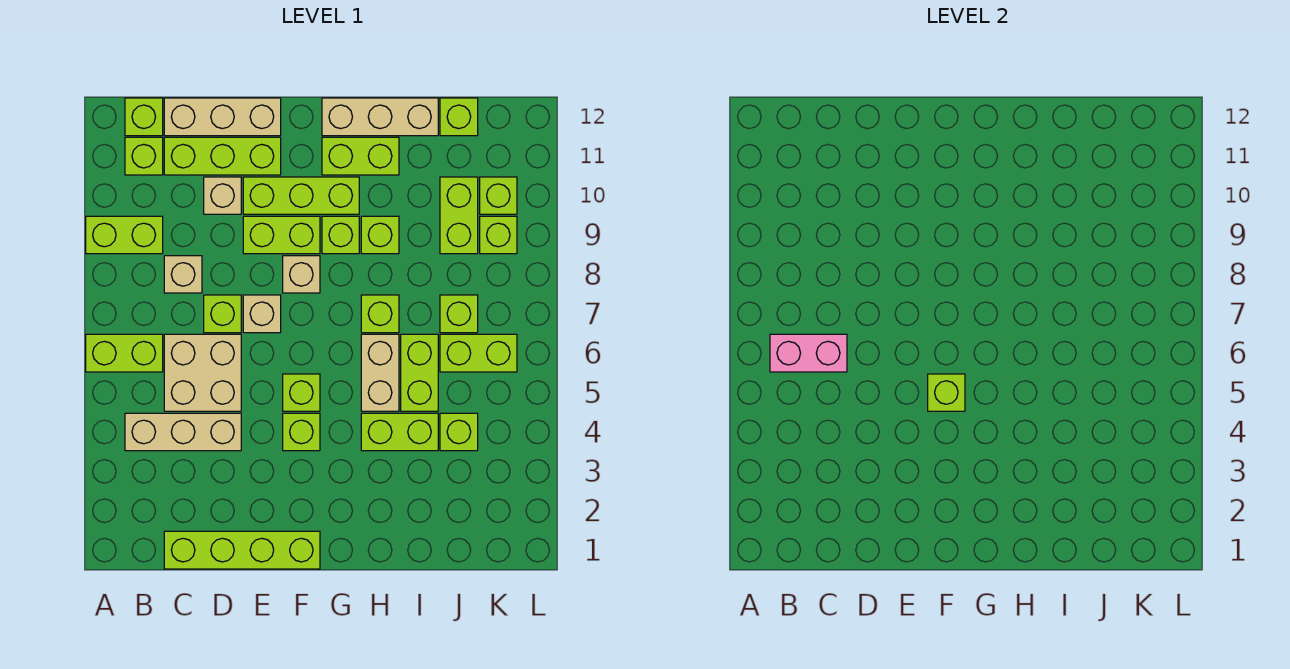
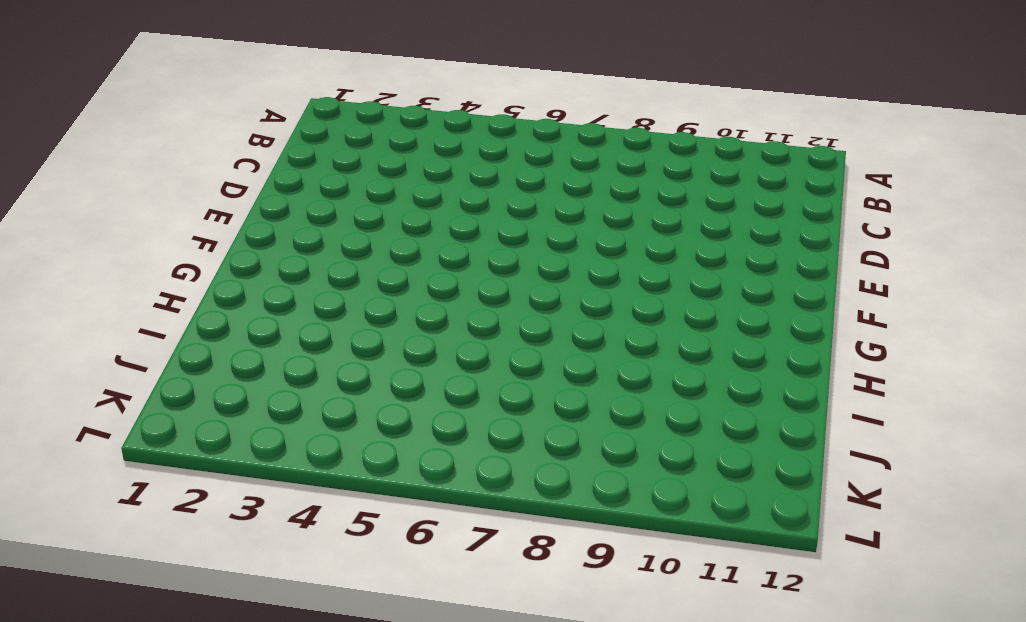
none -> lime 1x2 brick [86,334,163,372]
none -> lime 1x2 brick [86,216,163,254]
none -> tan 1x3 brick [125,413,241,451]
none -> lime 1x1 brick [125,137,163,175]

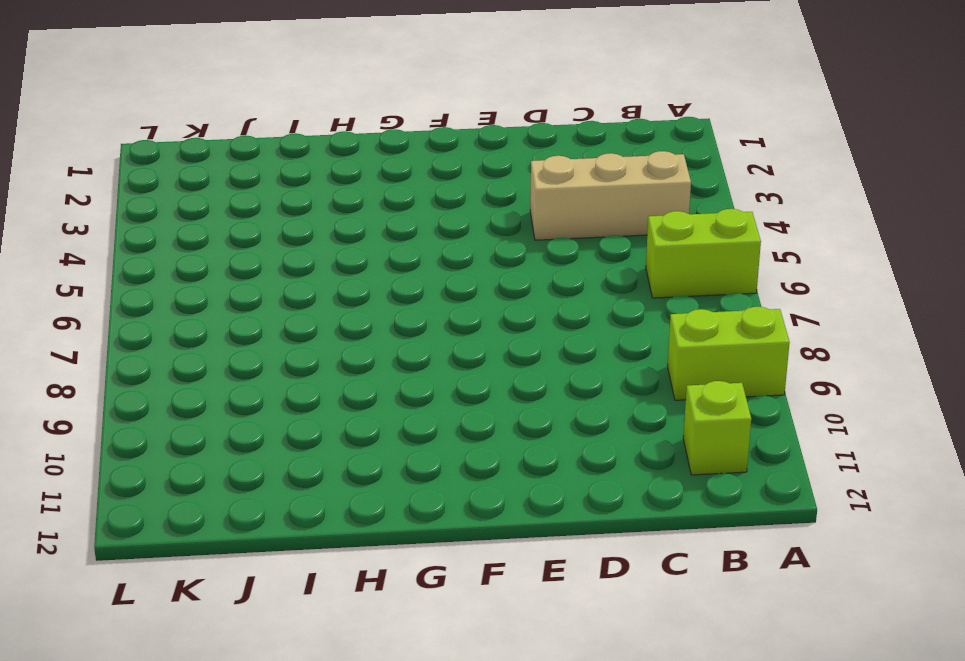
none -> lime 1x1 brick [125,98,163,136]
none -> lime 1x4 brick [164,531,320,569]
none -> tan 2x2 brick [164,334,241,411]
none -> tan 1x1 brick [164,256,202,293]

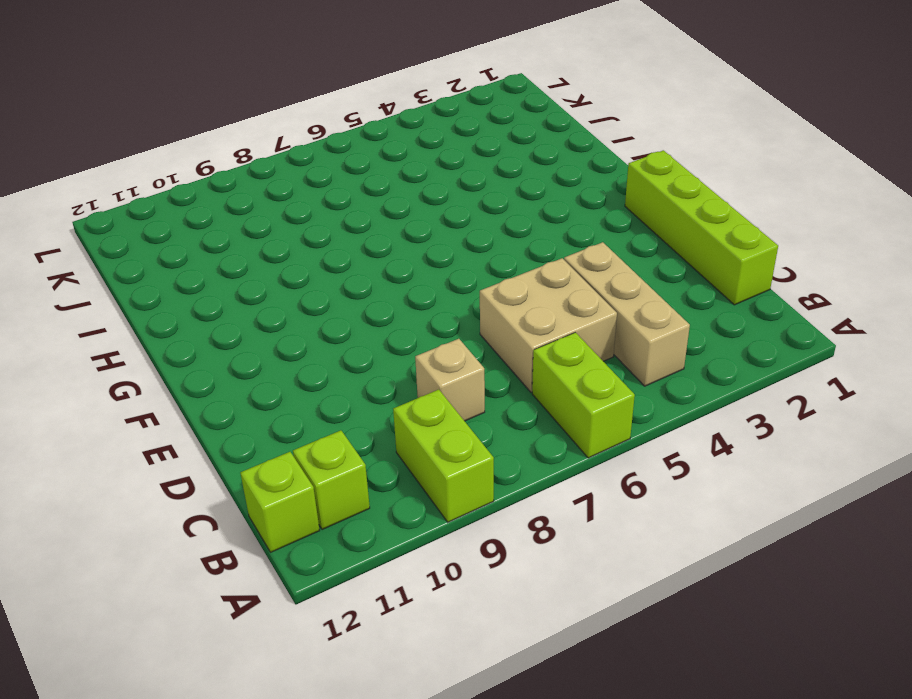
none -> lime 1x3 brick [164,137,281,175]
none -> tan 1x3 brick [164,98,281,136]
none -> lime 1x1 brick [204,295,241,333]
none -> tan 1x1 brick [204,177,241,214]

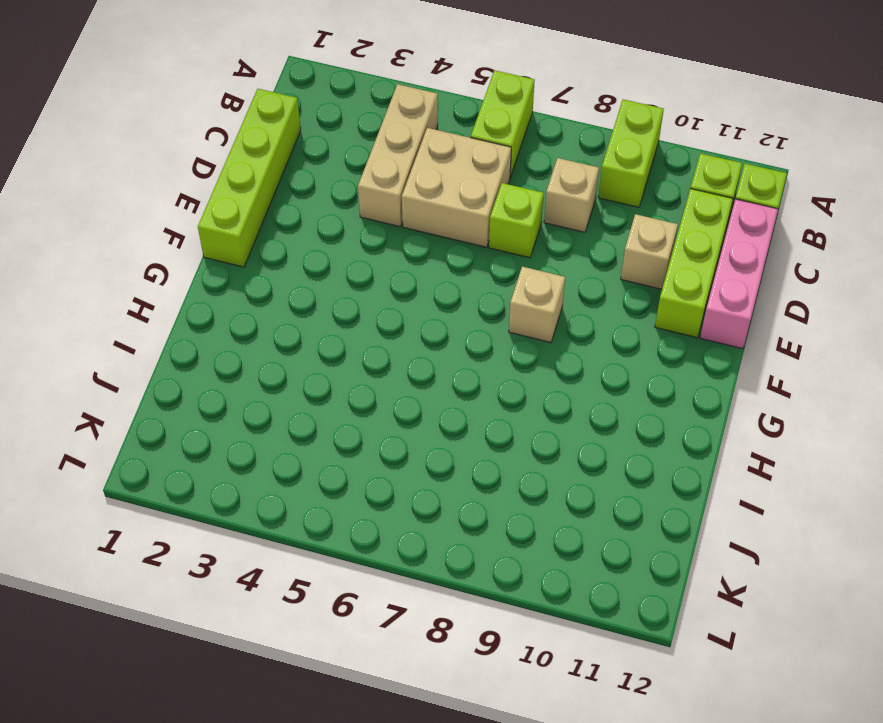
pink 1x3 brick [700,199,778,349] -> tan 1x3 brick [164,98,281,136]
none -> tan 1x1 brick [243,295,281,333]
none -> lime 1x2 brick [243,216,320,254]
none -> lime 1x3 brick [243,177,359,214]
none -> lime 1x1 brick [283,413,320,451]

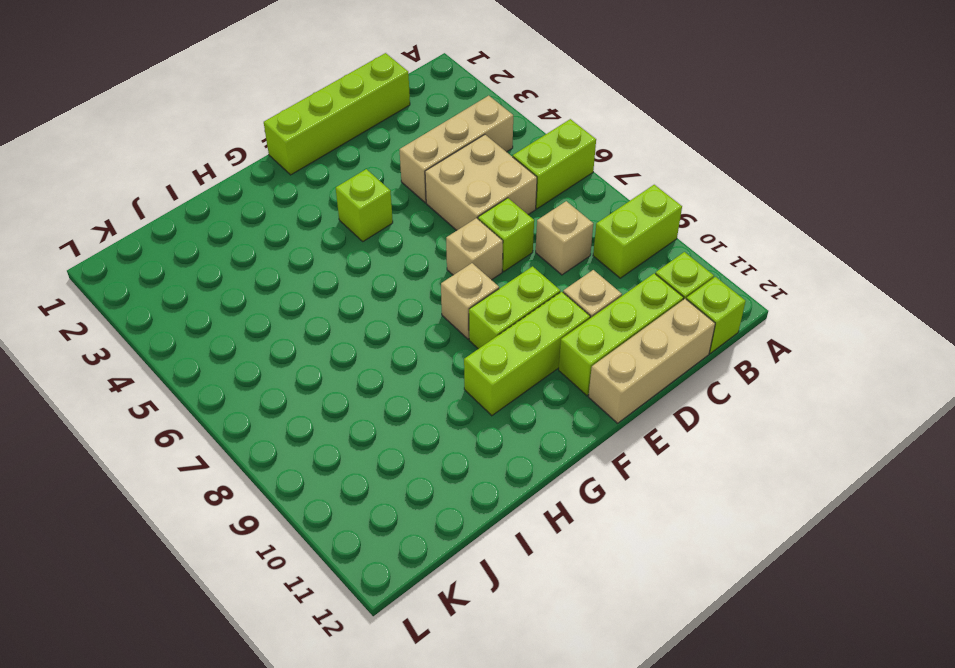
none -> lime 1x1 brick [283,374,320,411]
none -> lime 1x1 brick [322,216,359,254]
none -> lime 1x2 brick [322,137,399,175]
none -> tan 1x3 brick [322,98,438,136]

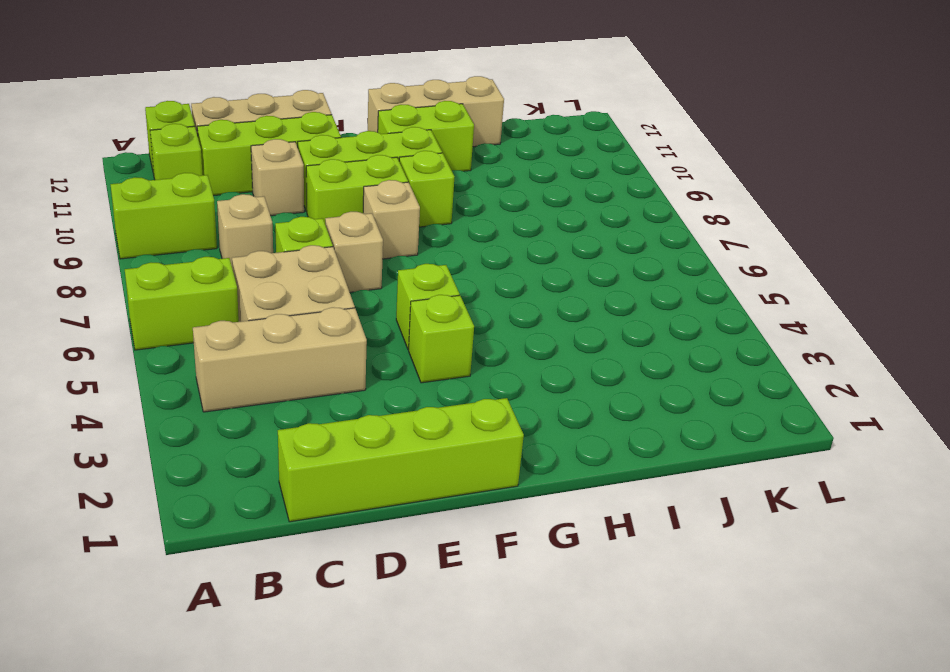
none -> lime 1x2 brick [361,413,438,451]
none -> tan 1x2 brick [361,334,399,411]
none -> lime 1x1 brick [361,295,399,333]
none -> lime 1x1 brick [361,216,399,254]

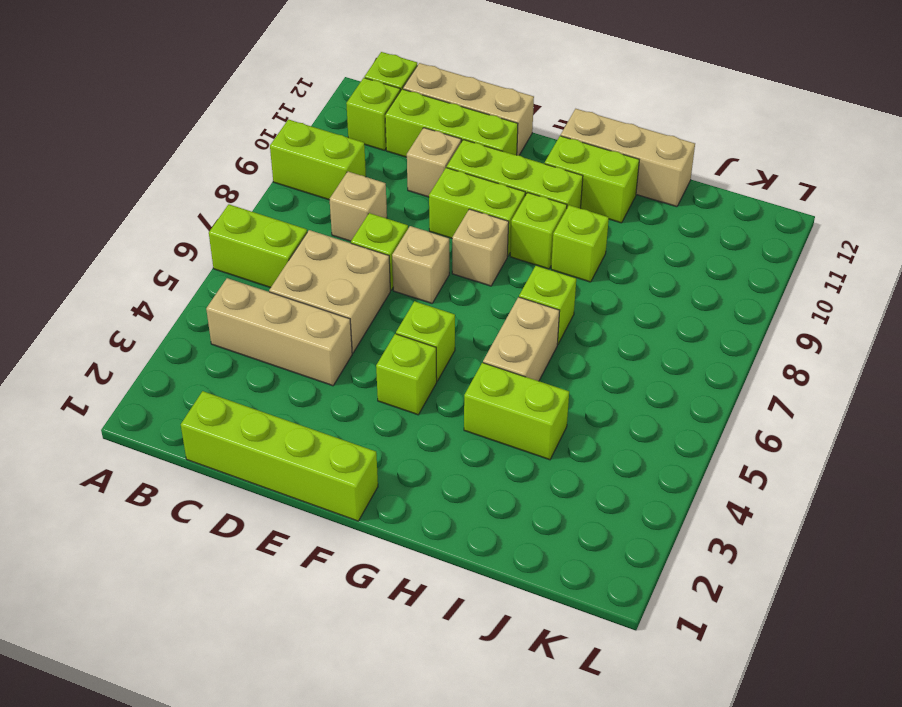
none -> lime 1x2 brick [401,334,438,411]
none -> lime 1x1 brick [440,413,478,451]
none -> lime 1x2 brick [440,334,517,372]
none -> lime 1x1 brick [440,295,478,333]

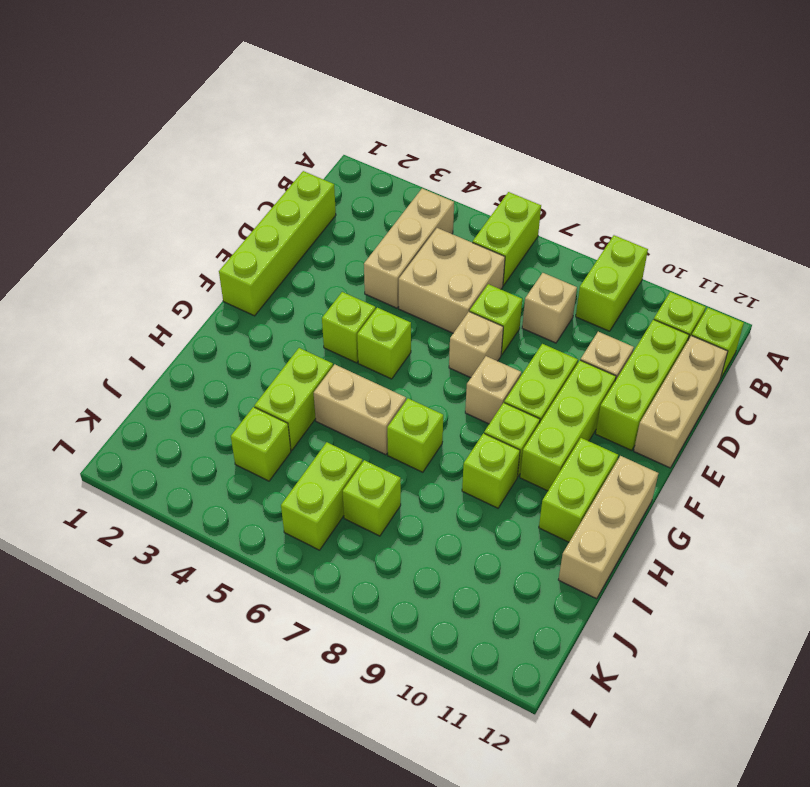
none -> lime 1x2 brick [401,334,438,411]
none -> lime 1x2 brick [440,177,478,254]
none -> lime 1x1 brick [440,98,478,136]
none -> lime 1x1 brick [480,216,517,254]

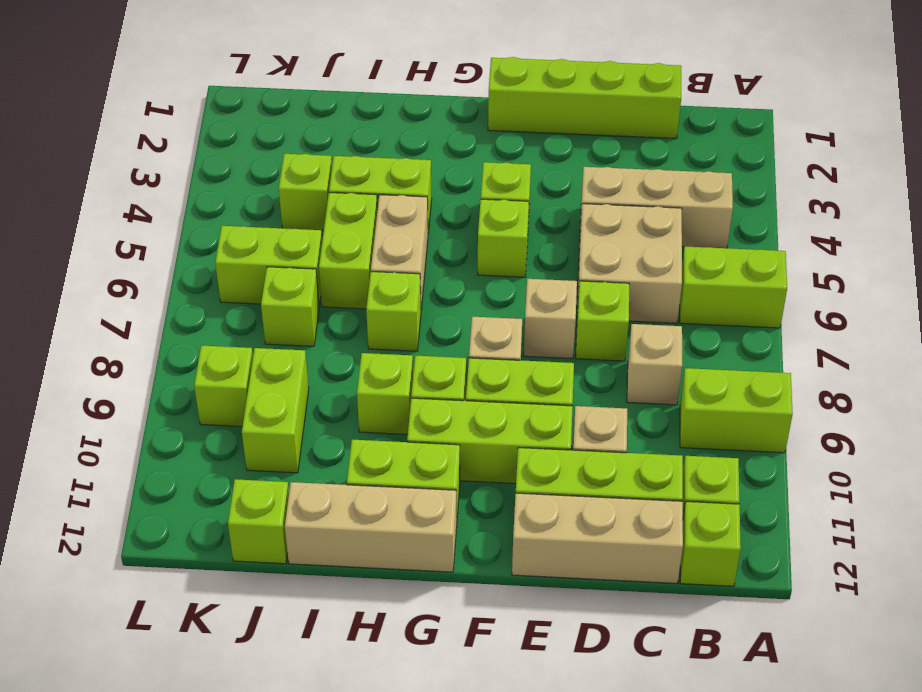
none -> lime 1x1 brick [480,177,517,214]
none -> pink 1x2 brick [770,334,847,372]
none -> lime 1x1 brick [928,374,965,411]

